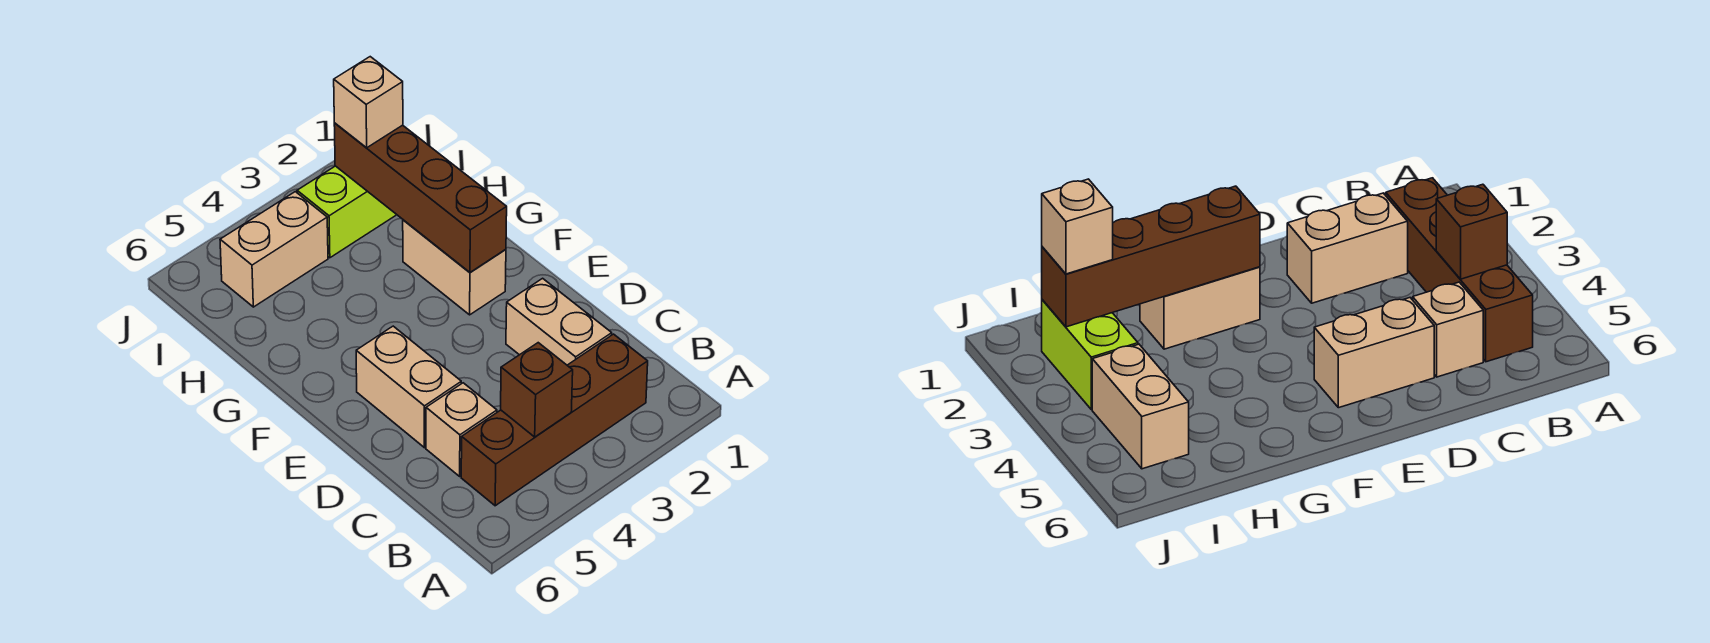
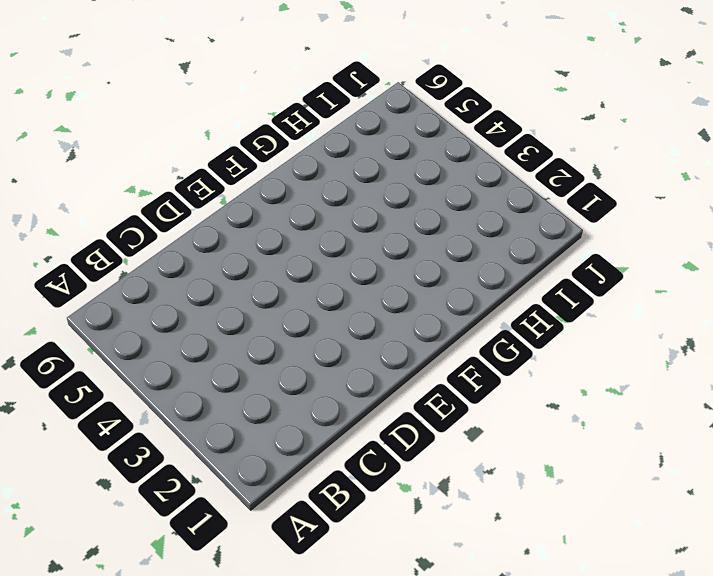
none -> brown 1x4 brick [461,334,648,506]
none -> tan 1x2 brick [506,278,612,365]

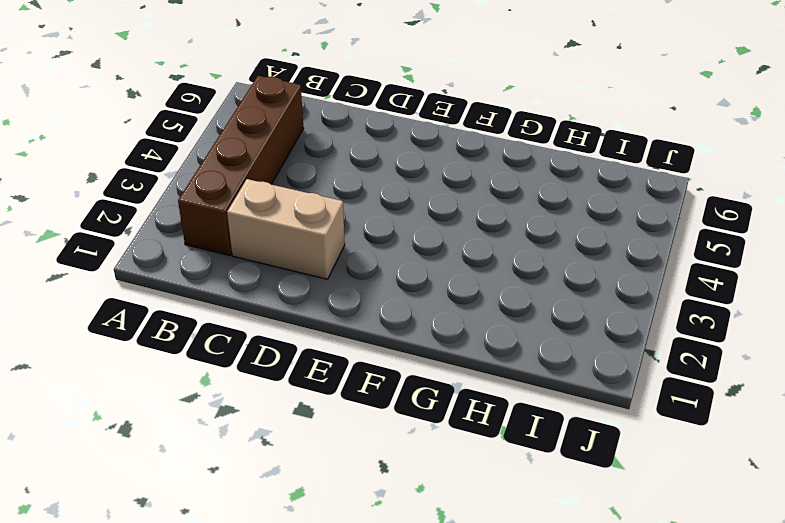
none -> tan 1x1 brick [426,383,497,476]
none -> tan 1x2 brick [356,326,461,448]

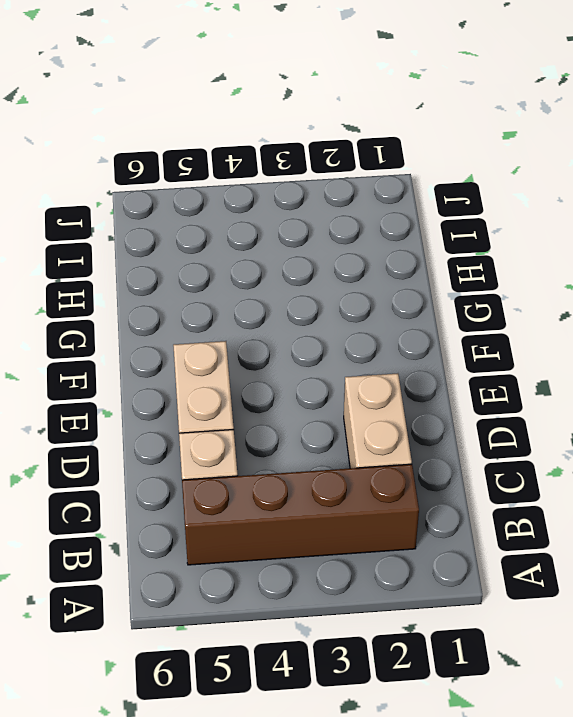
none -> tan 1x2 brick [403,220,506,315]
none -> lime 1x2 brick [297,166,397,258]

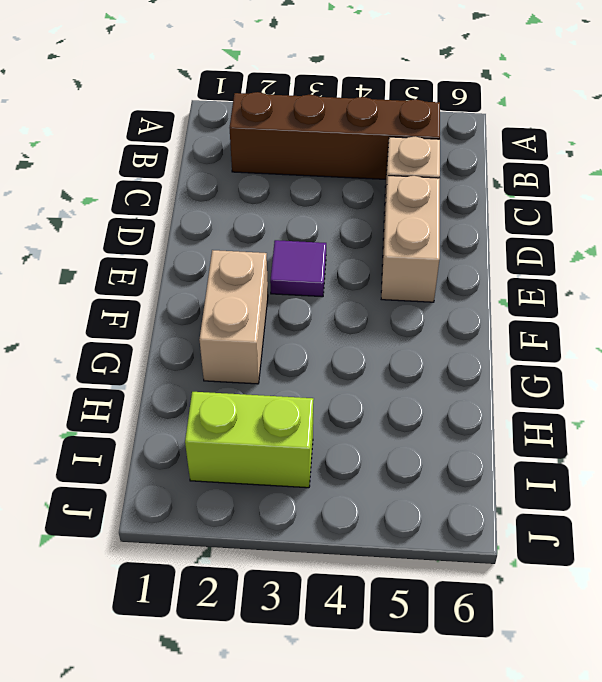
purple 1x1 tile [270,240,326,297] -> none
none -> tan 1x2 brick [506,278,612,365]
none -> tan 1x2 brick [220,192,328,307]

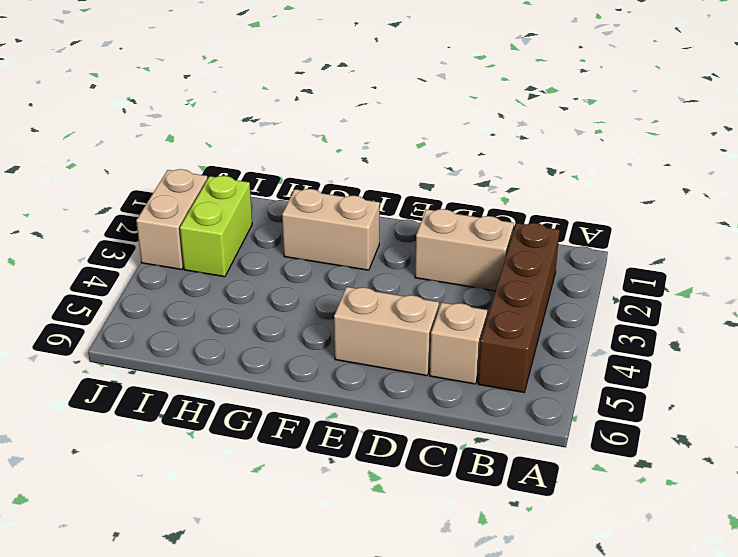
tan 1x2 brick [136,169,208,270] -> tan 1x2 brick moved to [220,192,328,307]
none -> brown 1x1 brick [501,343,573,437]
none -> brown 1x4 brick [334,123,507,272]

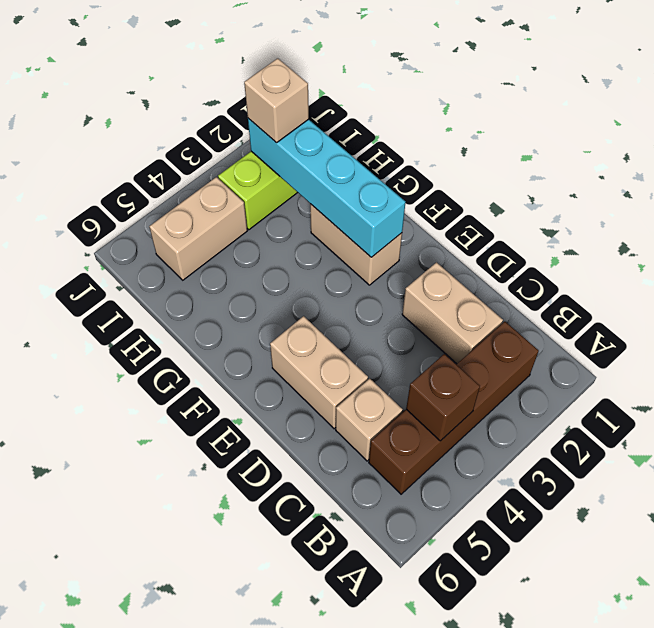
cyan 1x4 brick [248,118,405,257] -> brown 1x4 brick [334,123,507,272]

